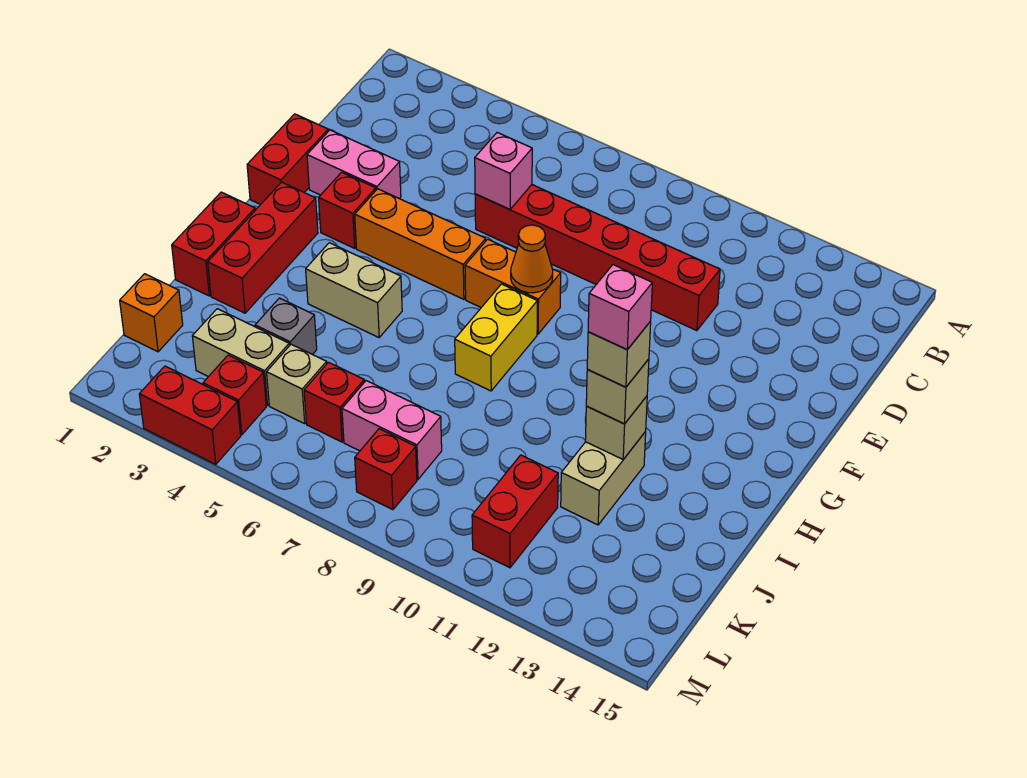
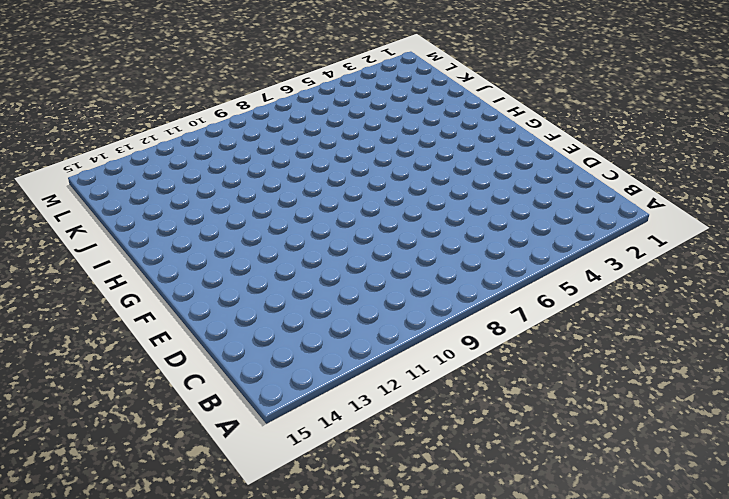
none -> red 1x6 brick [475,185,720,331]
none -> red 1x2 brick [247,114,328,205]
none -> pink 1x2 brick [307,130,401,198]

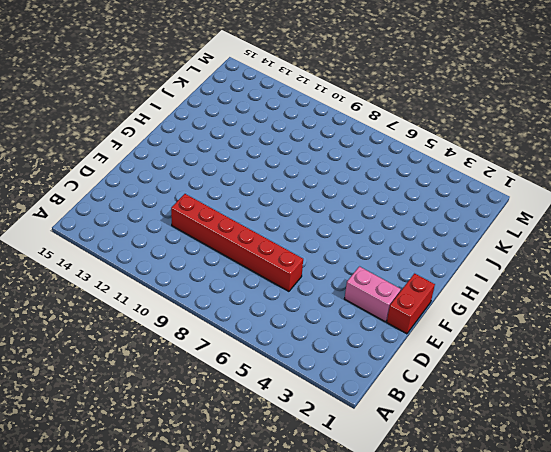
none -> red 1x1 brick [319,172,376,248]
none -> orange 1x3 brick [355,189,486,299]
none -> orange 1x2 brick [465,239,561,334]

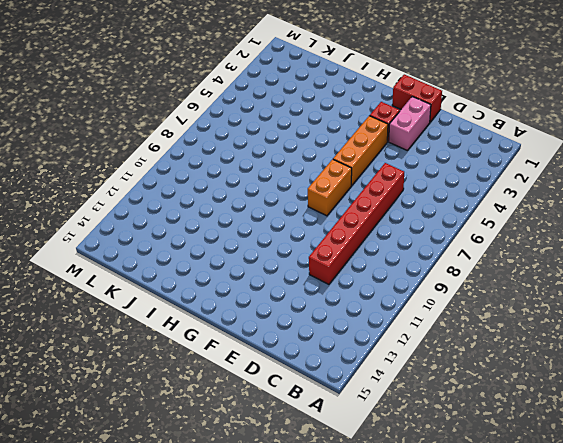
none -> red 1x3 brick [208,182,318,313]
none -> yellow 1x2 brick [455,284,537,391]
none -> red 1x2 brick [172,192,255,296]

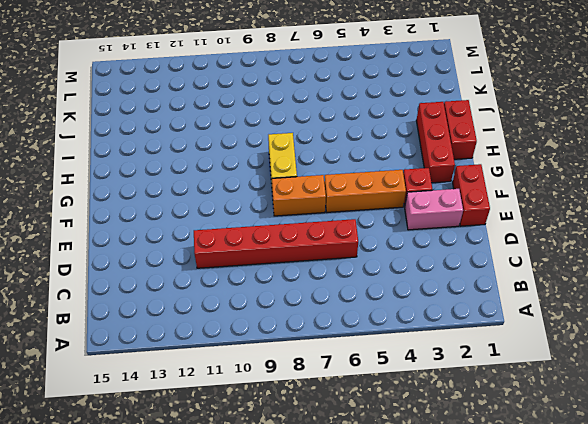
none -> tan 1x2 brick [306,243,402,337]
none -> tan 1x2 brick [561,432,646,525]
none -> grey 1x1 brick [255,298,317,355]

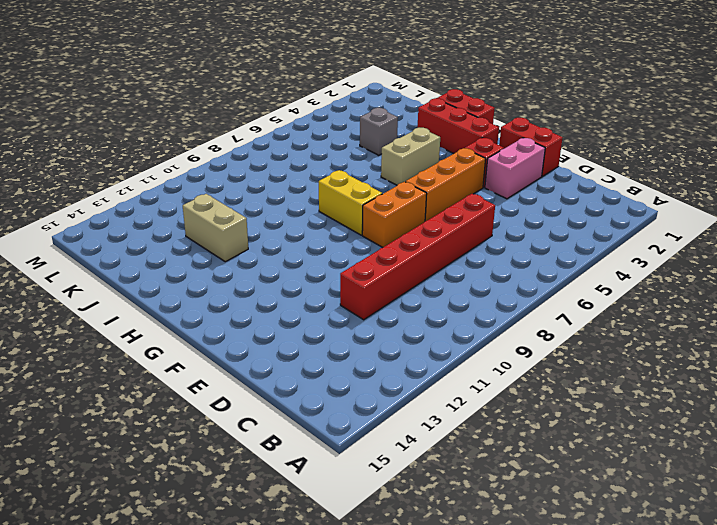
none -> orange 1x1 brick [120,274,183,352]
none -> tan 1x2 brick [192,309,289,405]
none -> tan 1x1 brick [267,344,327,424]

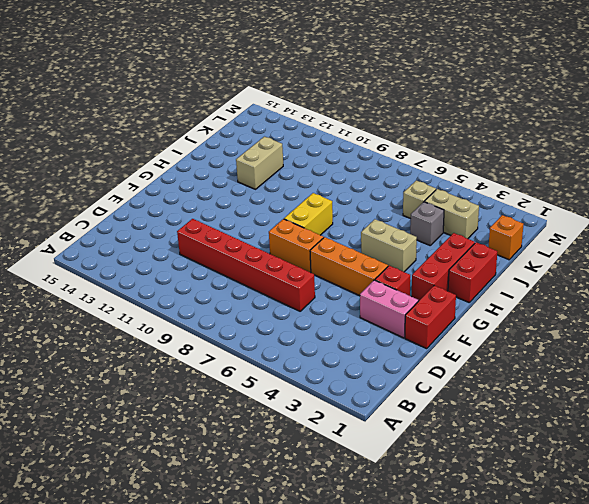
none -> red 1x1 brick [304,362,364,442]
none -> pink 1x2 brick [342,381,442,479]
none -> red 1x2 brick [472,455,558,568]

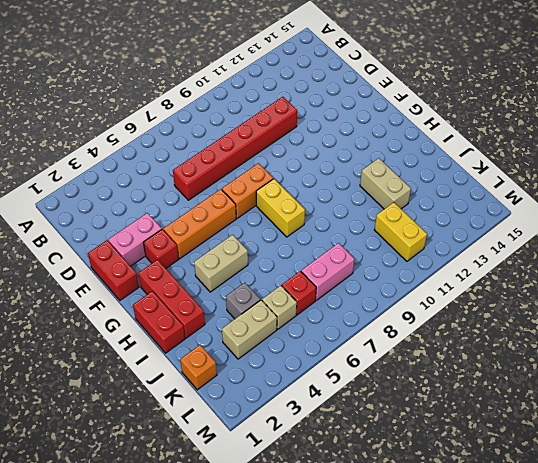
yellow 1x2 brick [374,202,427,261] -> red 1x2 brick [472,455,558,568]
none -> red 1x1 brick [203,355,266,435]
none -> red 1x1 brick [355,429,417,510]
none -> red 1x2 brick [139,366,241,464]

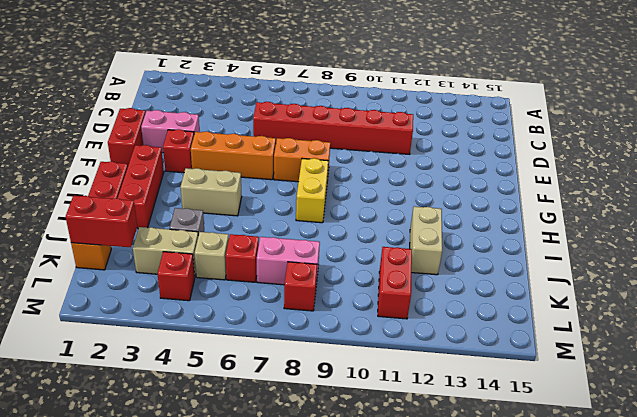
red 1x2 brick [66,196,137,247] -> red 1x2 brick moved to [139,366,241,464]
none -> pink 1x1 brick [475,133,532,209]
none -> orange 1x1 cone [511,225,553,293]
none -> tan 1x1 brick [585,396,647,459]

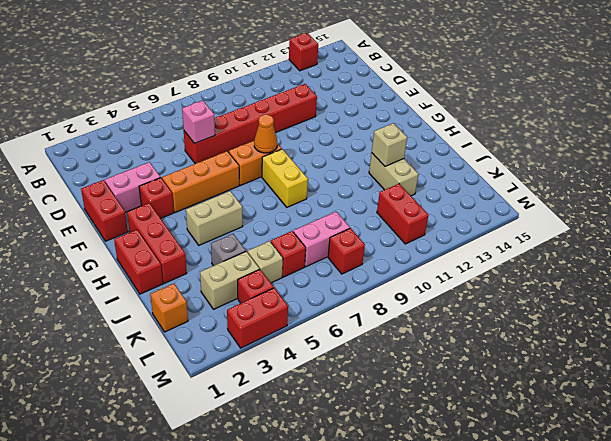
red 1x1 brick [289,33,318,71] -> none
none -> tan 1x1 brick [586,359,649,424]
none -> tan 1x1 brick [587,321,651,387]
none -> pink 1x1 brick [588,265,652,350]

